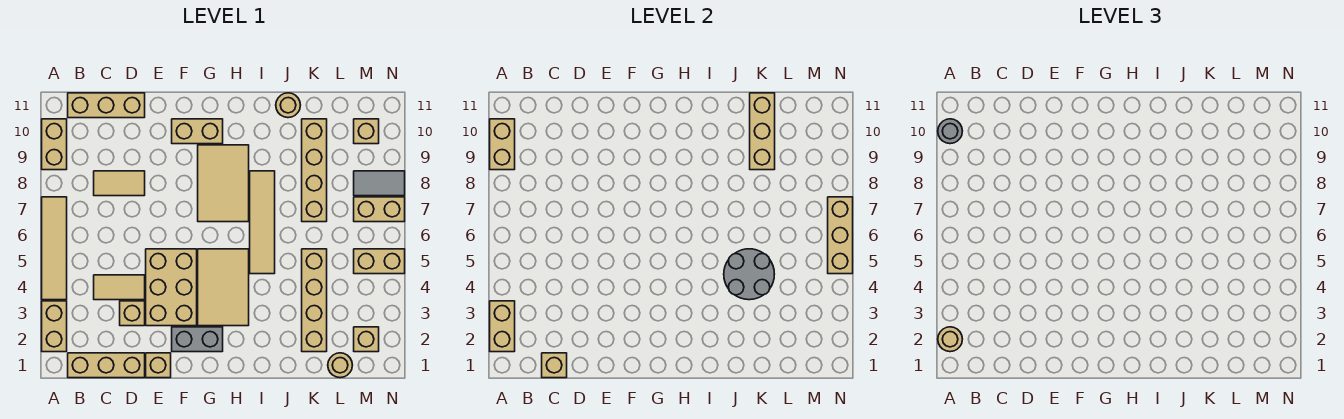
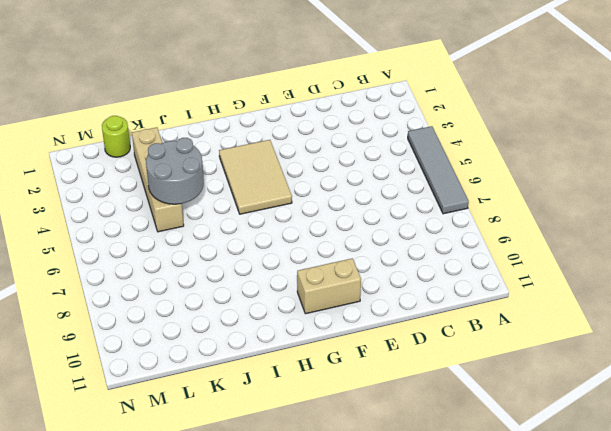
grey 1x4 tile [408,126,469,214] -> tan 1x4 tile [42,197,67,300]
lime 1x1 round brick [102,116,130,157] -> tan 1x1 round brick [328,353,352,378]
none -> tan 1x2 brick [42,301,67,352]
none -> tan 1x2 brick [42,119,67,170]
none -> tan 1x3 brick [68,353,145,378]
none -> tan 1x3 brick [68,93,145,118]

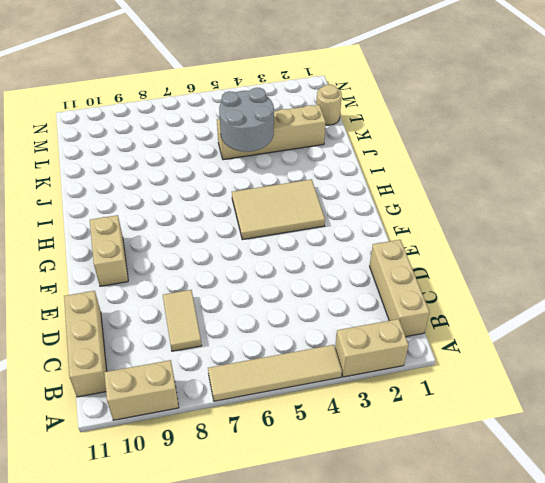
none -> tan 1x2 tile [94,275,145,300]
none -> tan 1x1 brick [120,301,145,326]
none -> tan 1x1 brick [146,353,171,378]
none -> tan 2x3 brick [146,249,197,326]

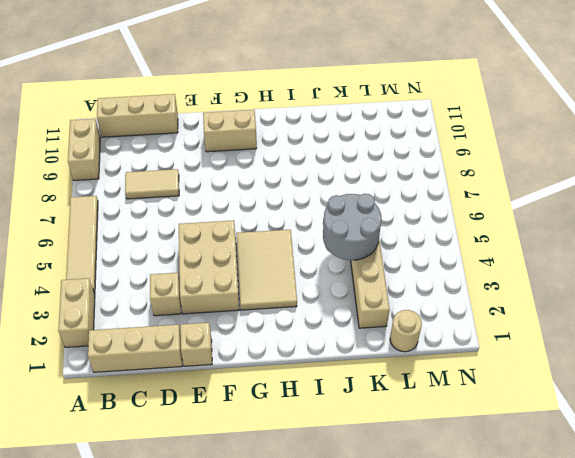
none -> tan 1x2 tile [94,275,145,300]
none -> grey 1x2 brick [172,327,223,352]
none -> tan 2x3 tile [198,145,249,222]
none -> tan 1x4 tile [250,171,275,274]

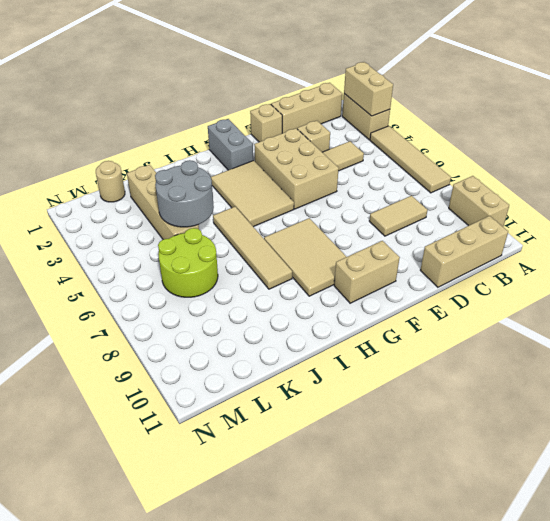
grey 1x2 brick [208,119,253,170] -> grey 1x2 brick turned to [172,327,223,352]
lime 2x2 round brick [158,228,218,297] -> tan 1x4 brick [302,119,327,222]
none -> tan 1x1 round brick [276,93,300,118]
none -> tan 1x1 brick [354,327,379,352]
none -> tan 1x2 brick [354,249,405,274]
none -> tan 1x2 brick [354,197,405,222]

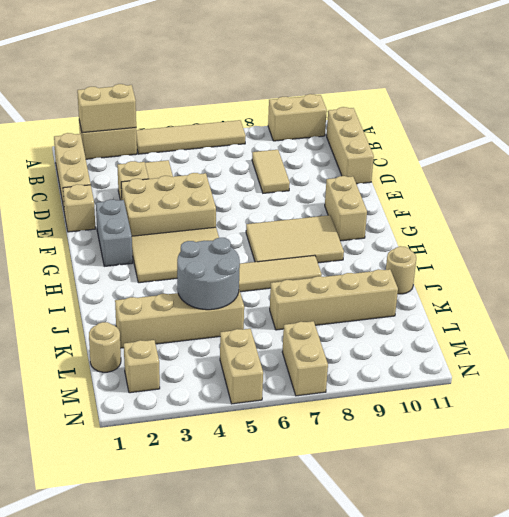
none -> grey 1x2 tile [354,171,405,196]
none -> tan 1x1 brick [354,119,379,144]
none -> tan 1x2 brick [490,119,515,170]
none -> tan 1x1 brick [542,353,567,378]

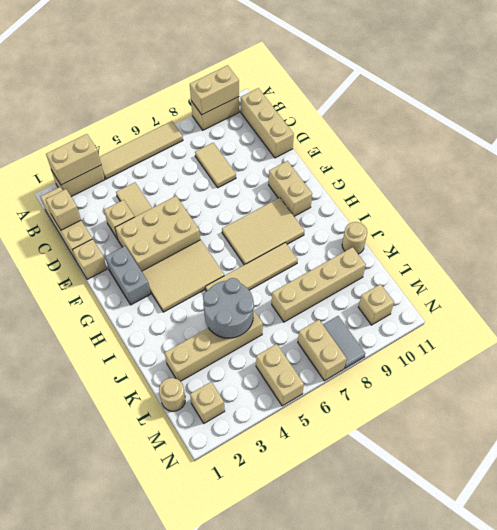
none -> tan 1x3 brick [750,93,775,170]
none -> tan 1x3 brick [828,197,853,274]
none -> tan 1x1 round brick [938,327,962,352]
none -> grey 1x1 round brick [938,119,962,144]

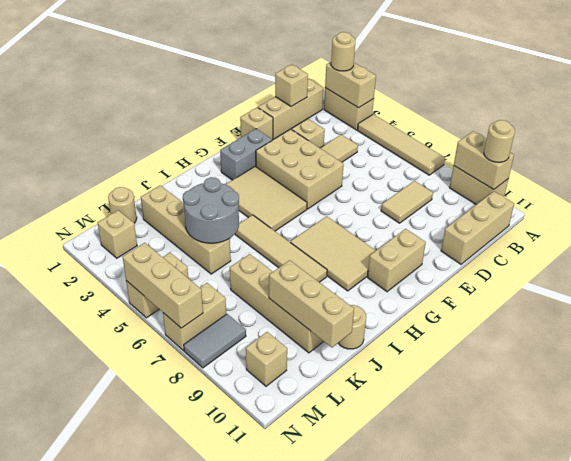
tan 1x1 round brick [484,120,515,162] -> grey 1x1 round brick [938,119,962,144]

